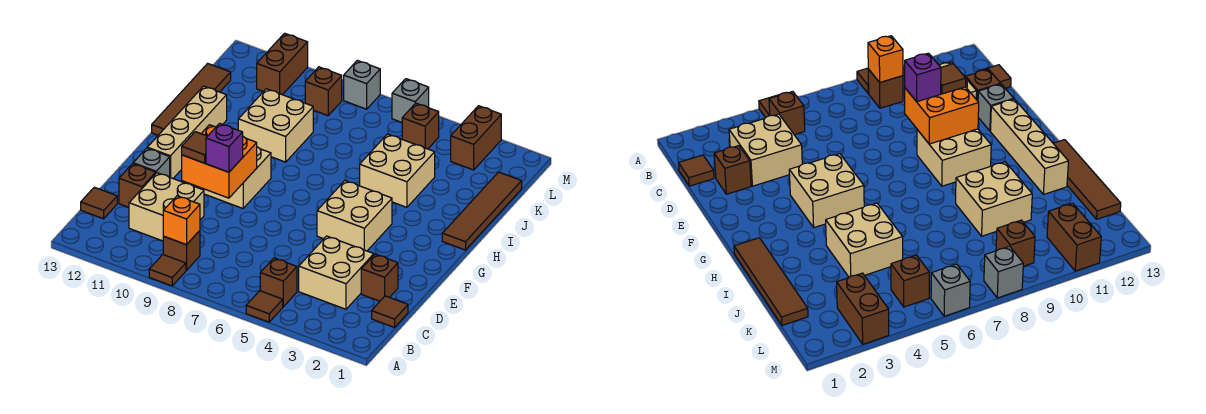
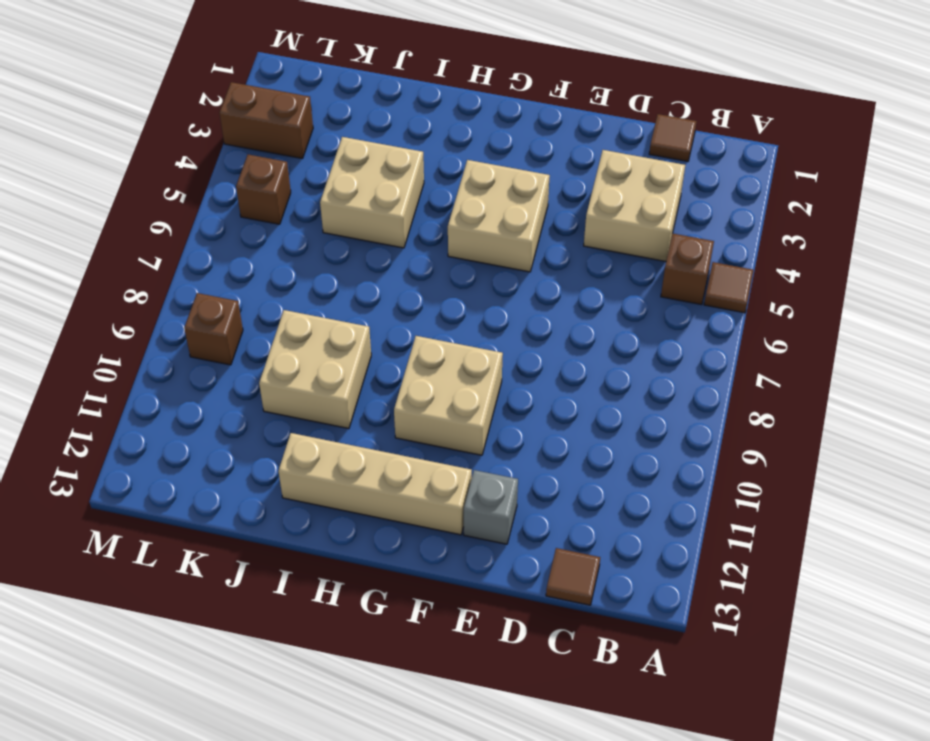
none -> brown 1x1 tile [149,255,186,286]
none -> brown 1x1 brick [163,231,200,271]
none -> tan 2x2 brick [129,173,204,241]

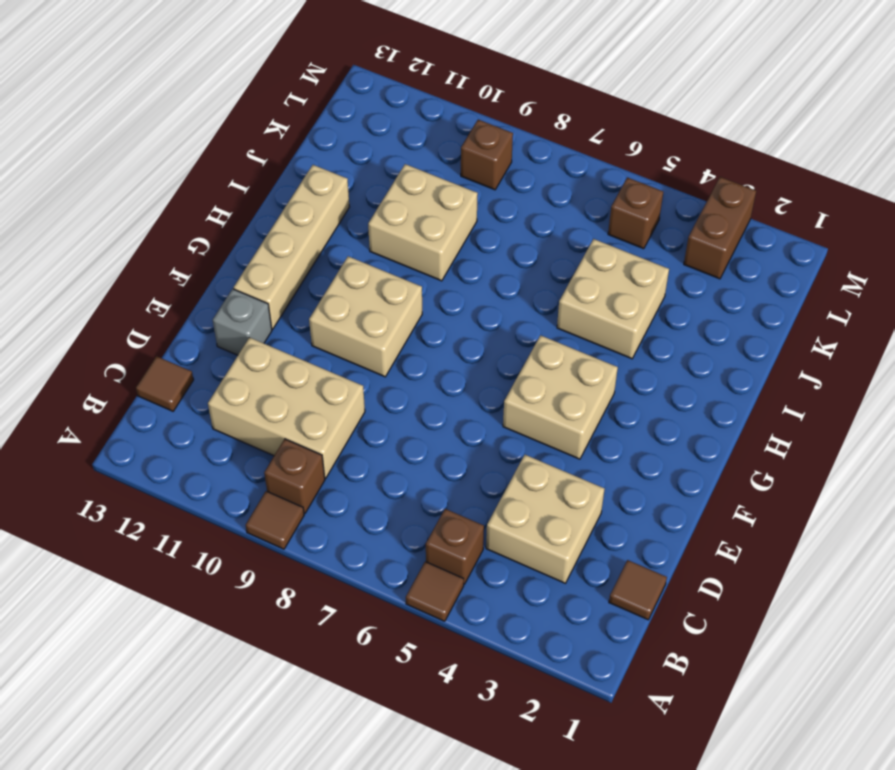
tan 2x3 brick [208,338,365,478] -> tan 2x2 brick [129,173,204,241]
none -> brown 1x1 brick [361,254,398,301]
none -> brown 1x1 brick [119,164,156,207]
none -> brown 1x4 tile [442,172,522,250]

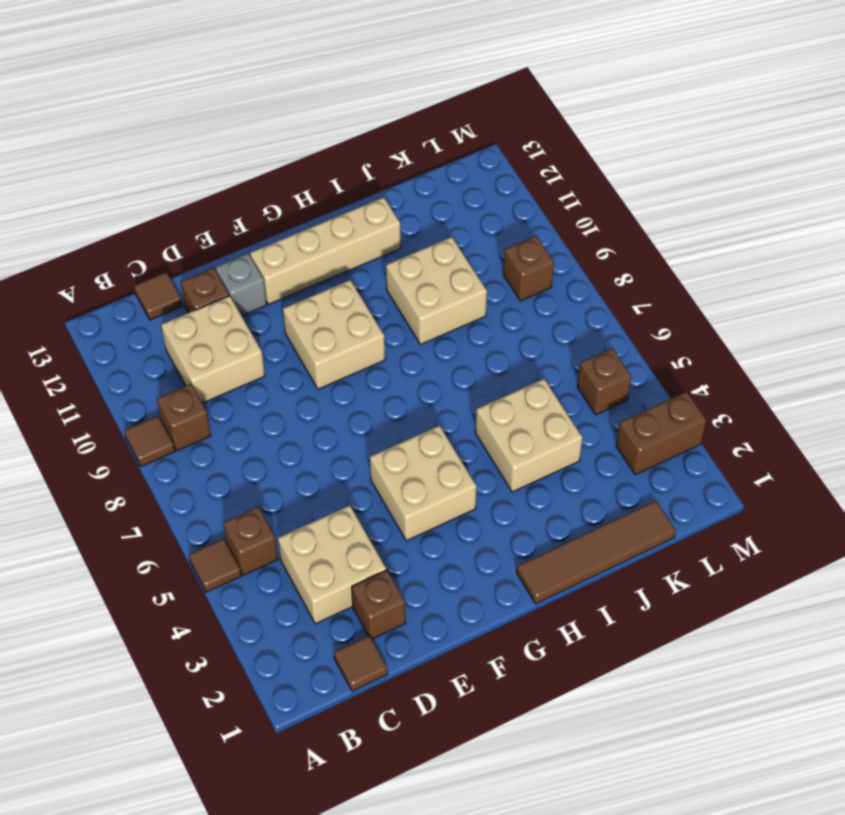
none -> brown 1x4 tile [152,63,231,135]
none -> brown 1x2 brick [257,33,308,95]
none -> grey 1x1 brick [392,79,429,122]

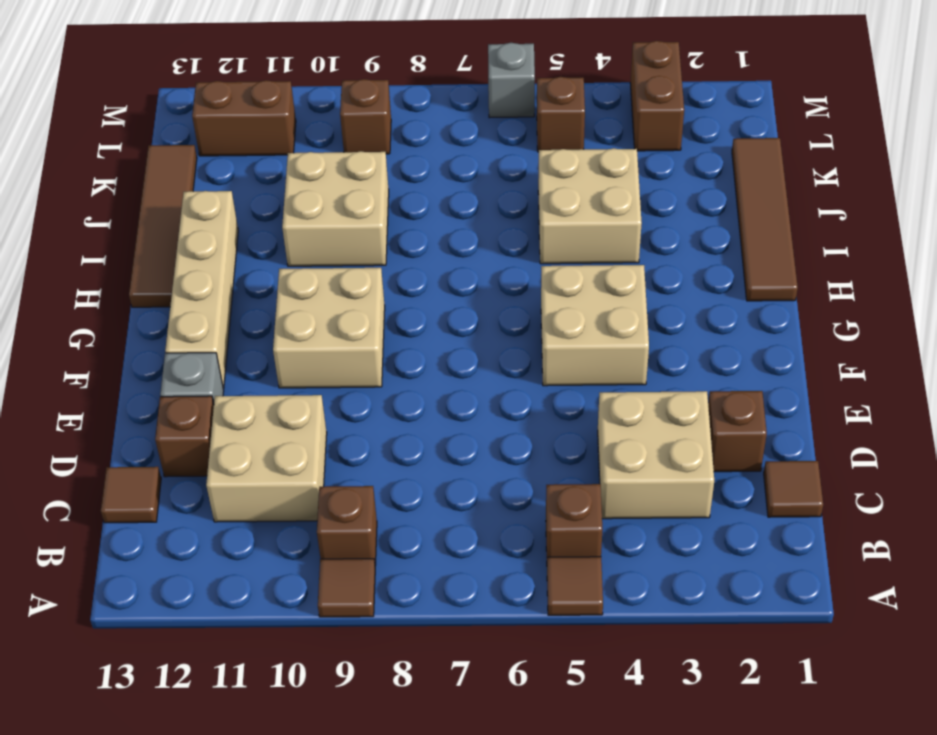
brown 1x2 brick [192,80,296,156] -> brown 1x2 brick turned to [257,33,308,95]
none -> grey 1x1 brick [343,60,380,109]
none -> orange 1x1 brick [163,196,200,245]
none -> orange 2x2 brick [182,125,257,198]

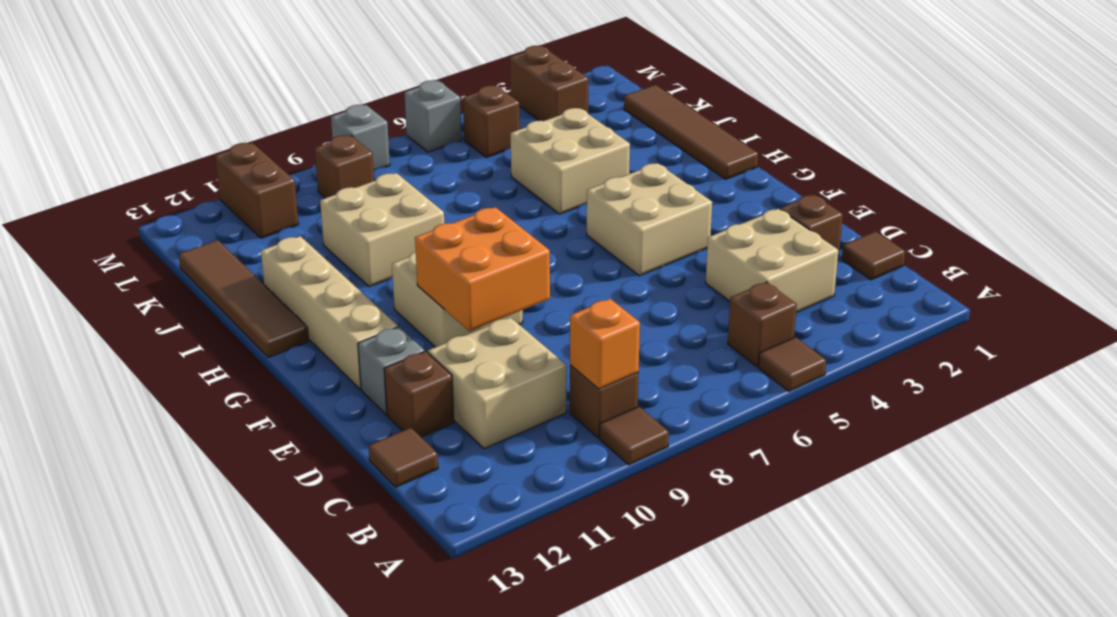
none -> purple 1x1 brick [206,123,243,172]
none -> brown 1x1 tile [182,132,207,163]

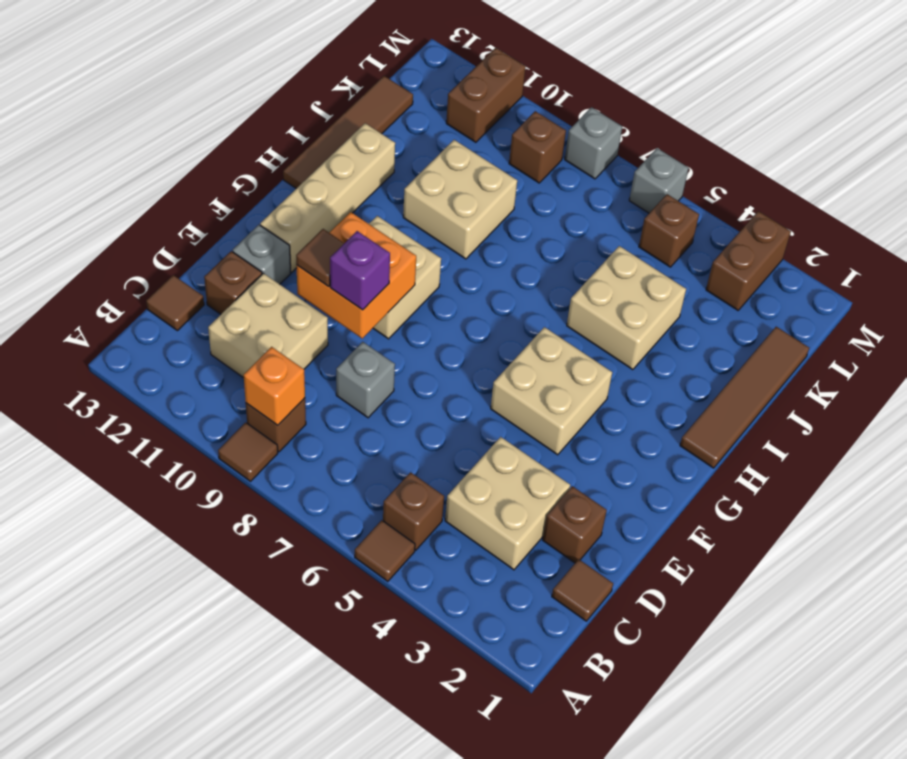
grey 1x1 brick [336,342,395,418] -> none

